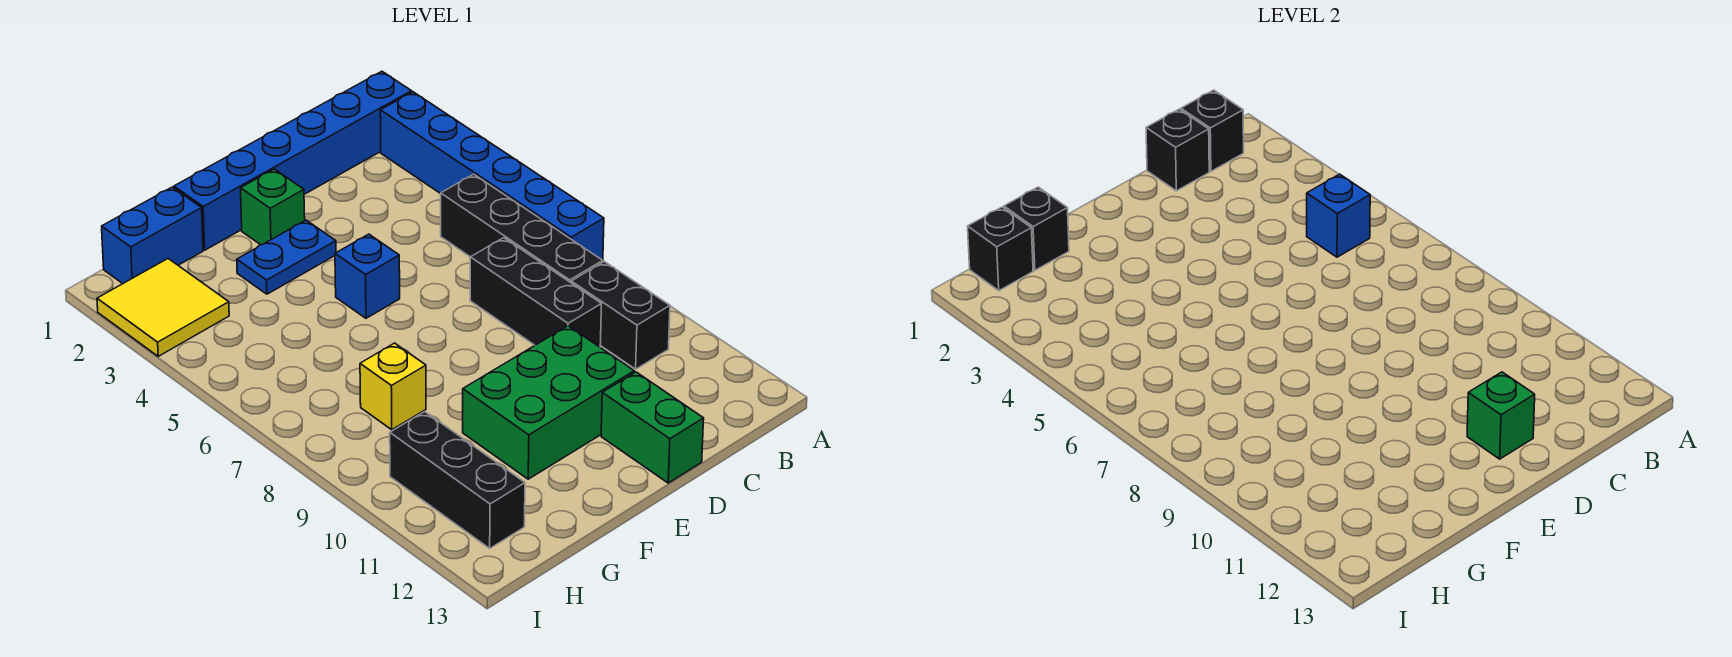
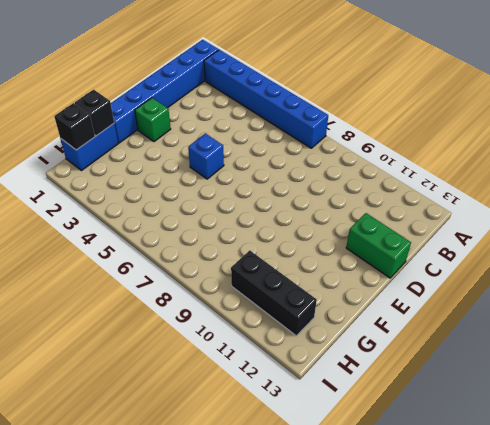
none -> black 1x4 brick [441,174,603,283]
none -> black 1x2 brick [571,262,670,369]
none -> black 1x3 brick [470,238,601,347]

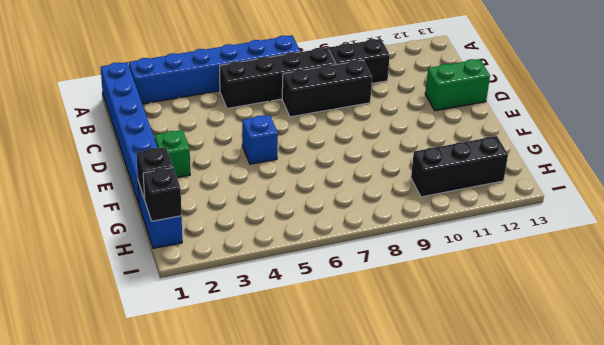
none -> green 2x3 brick [463,326,634,479]
none -> blue 1x2 plate [237,220,336,294]
none -> yellow 1x1 brick [360,343,426,430]

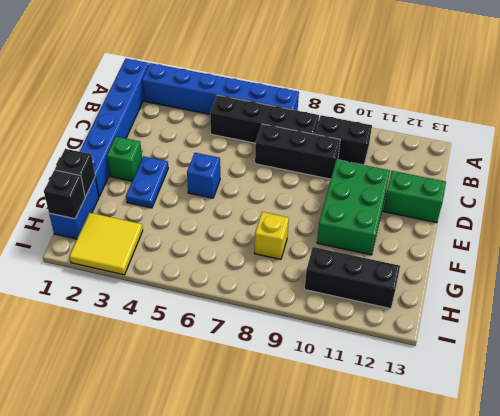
none -> black 1x1 brick [1181,90,1244,171]
none -> blue 1x1 brick [1307,174,1370,257]
none -> black 1x1 brick [1146,109,1209,191]

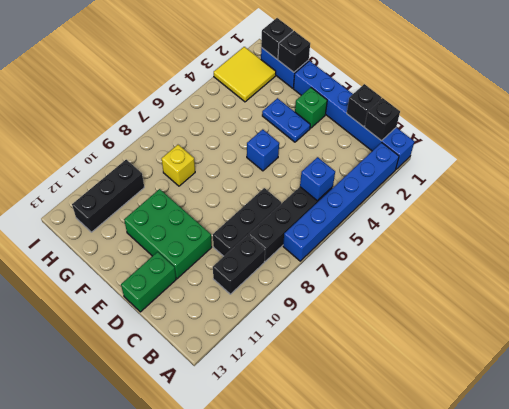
none -> green 1x1 brick [1467,372,1535,459]

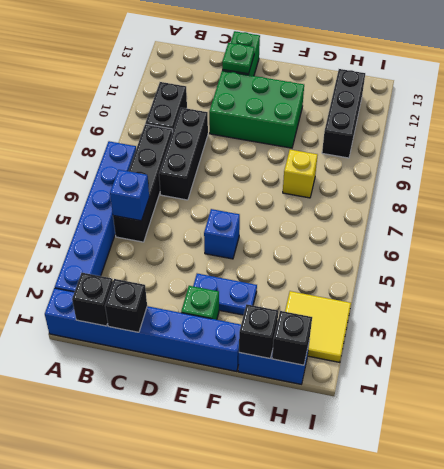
green 1x1 plate [222,43,254,74] -> green 1x1 brick [1467,372,1535,459]

